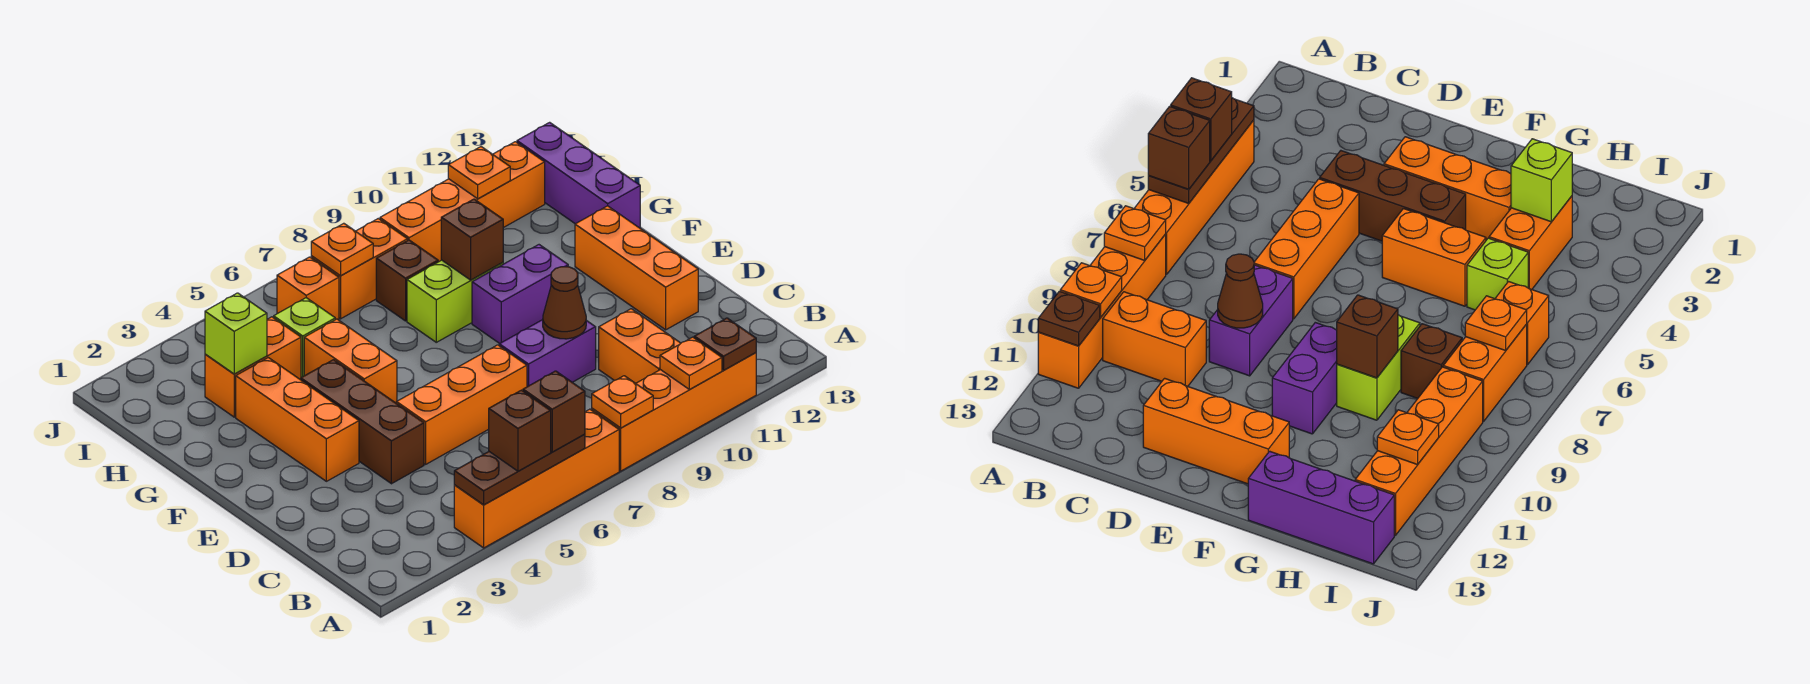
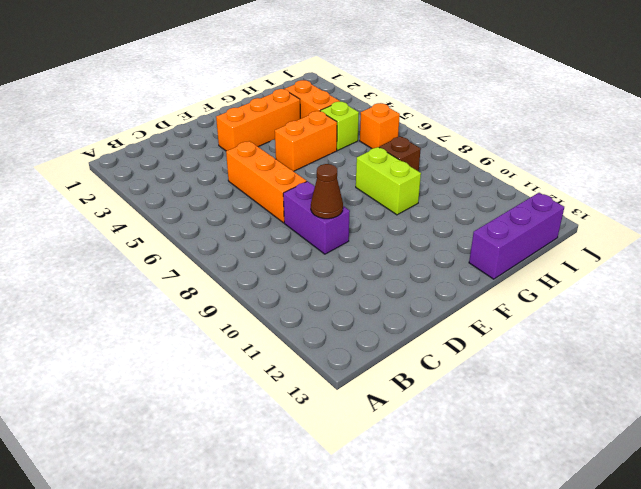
none -> orange 1x4 brick [454,409,619,548]
none -> orange 1x4 brick [592,353,756,471]
none -> orange 1x2 brick [599,309,681,383]

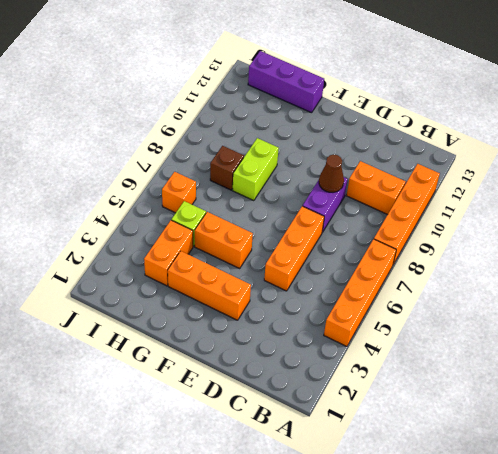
none -> brown 1x3 brick [301,360,424,484]
none -> orange 1x3 brick [575,206,698,330]
none -> purple 1x2 brick [472,245,568,344]

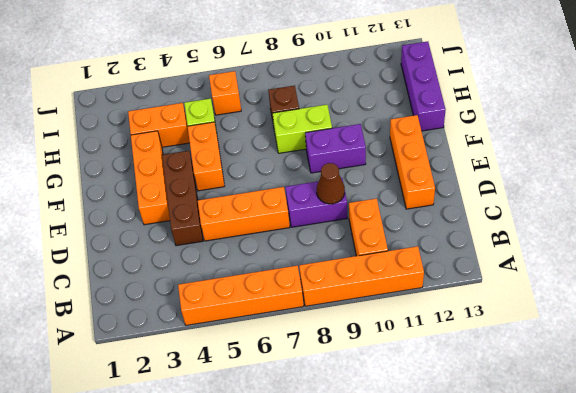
none -> orange 1x2 brick [311,219,408,319]
none -> orange 1x4 brick [380,142,545,262]
none -> brown 1x3 plate [454,434,585,505]

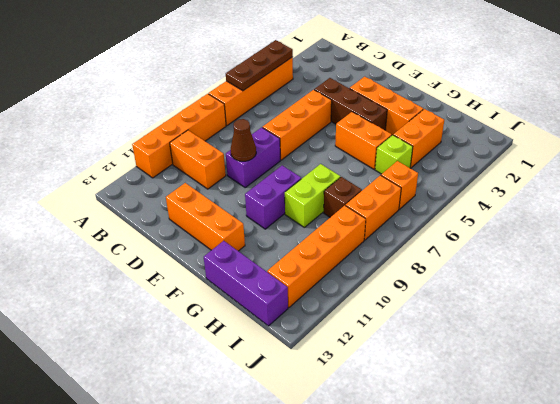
none -> orange 1x1 plate [592,376,653,428]
none -> orange 1x1 plate [660,337,722,389]
none -> brown 1x1 plate [694,318,756,370]

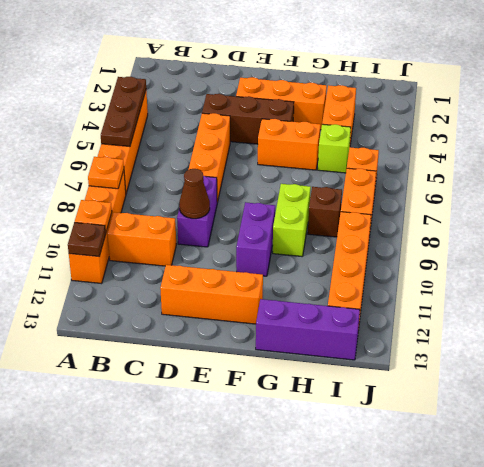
none -> brown 1x1 brick [441,199,503,280]
none -> lime 1x1 brick [205,293,267,374]
none -> orange 1x1 plate [311,223,373,276]

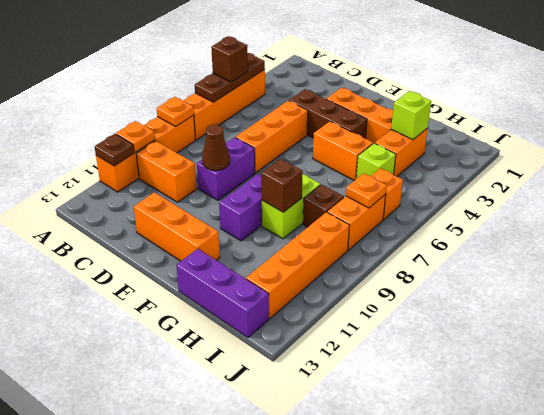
none -> orange 1x1 plate [448,147,510,199]
none -> brown 1x1 brick [523,371,585,452]

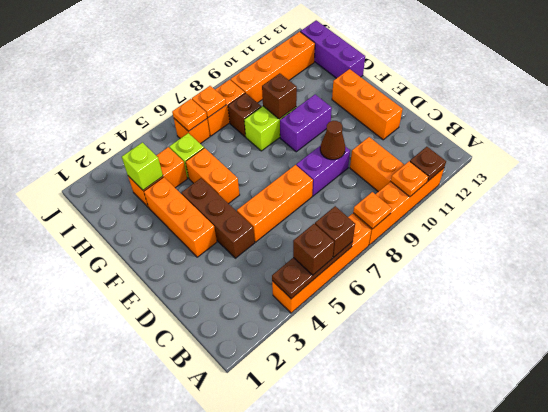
orange 1x1 plate [172,99,207,131] -> orange 1x1 plate moved to [448,147,510,199]

